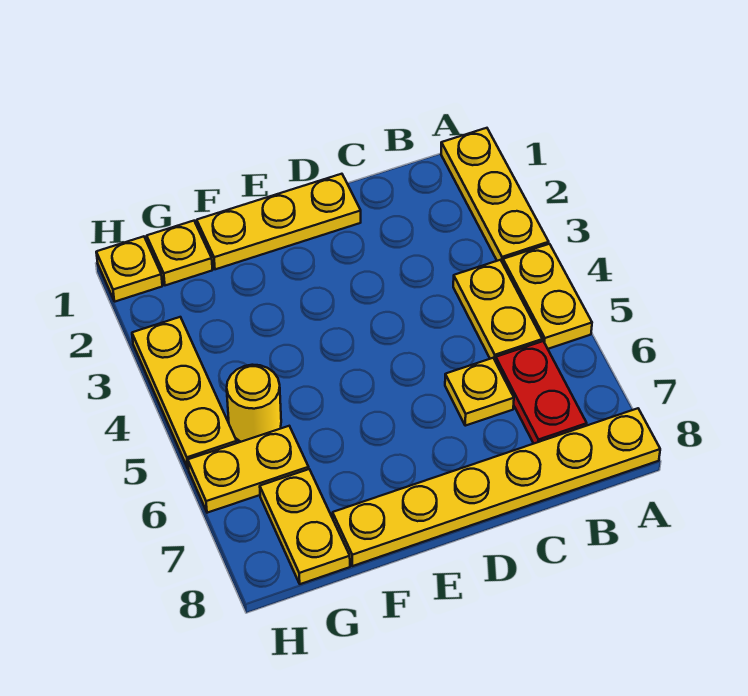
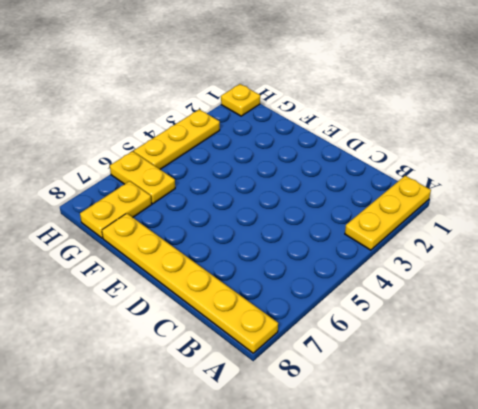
none -> yellow 1x2 plate [503,244,592,349]
none -> yellow 1x2 plate [453,260,542,361]
none -> red 1x2 plate [496,341,587,444]

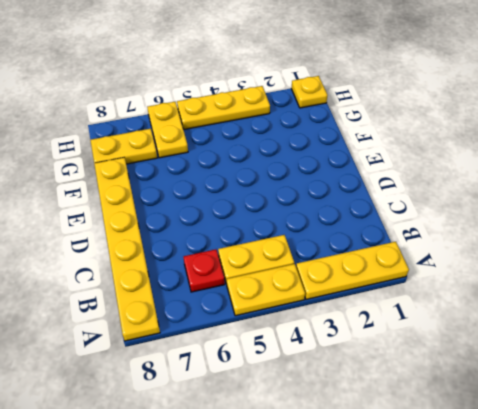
red 1x1 plate [184,249,225,292] -> red 1x2 plate [496,341,587,444]
none -> yellow 1x1 plate [445,358,514,426]
none -> yellow 1x3 plate [197,174,361,269]
none -> yellow 1x1 plate [147,221,212,285]

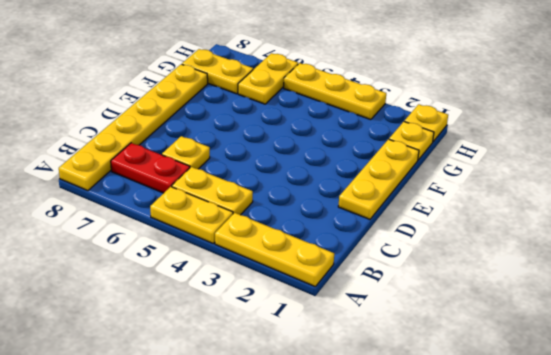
none -> yellow 1x1 round brick [227,365,281,442]

